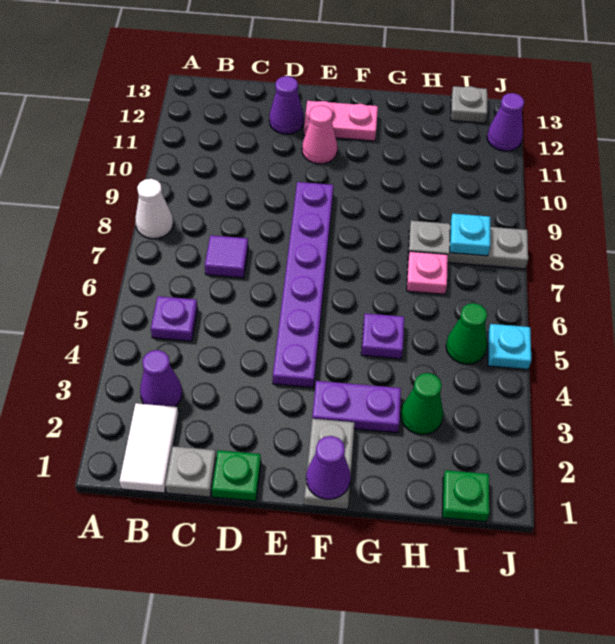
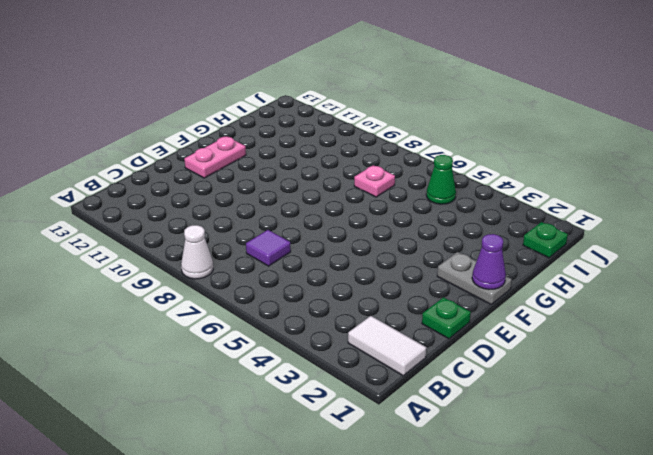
none -> purple 1x1 cone [140,350,182,407]
none -> purple 1x1 plate [151,296,198,341]
none -> grey 1x1 plate [166,446,216,497]

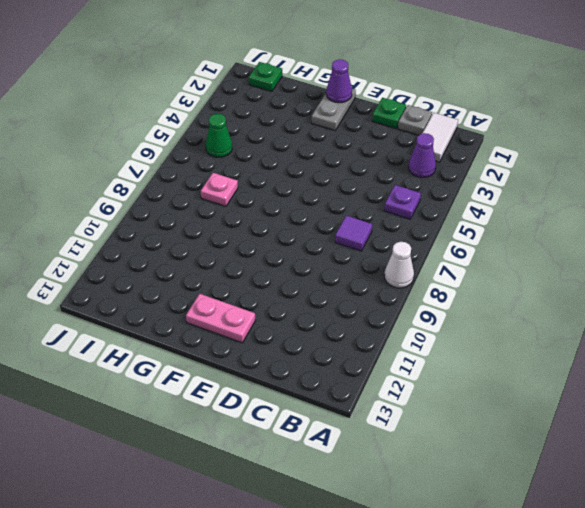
none -> purple 1x1 cone [269,76,304,134]
none -> purple 1x6 plate [273,182,333,387]
none -> pink 1x1 cone [302,105,337,164]

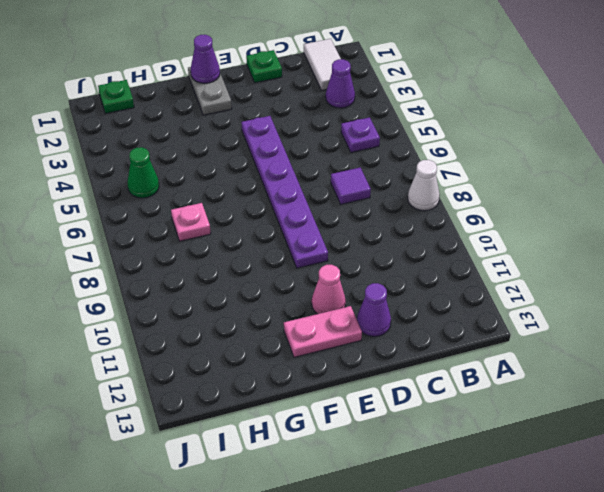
none -> grey 1x1 plate [166,446,216,497]
none -> purple 1x2 plate [312,381,401,433]
none -> purple 1x1 plate [361,313,404,359]

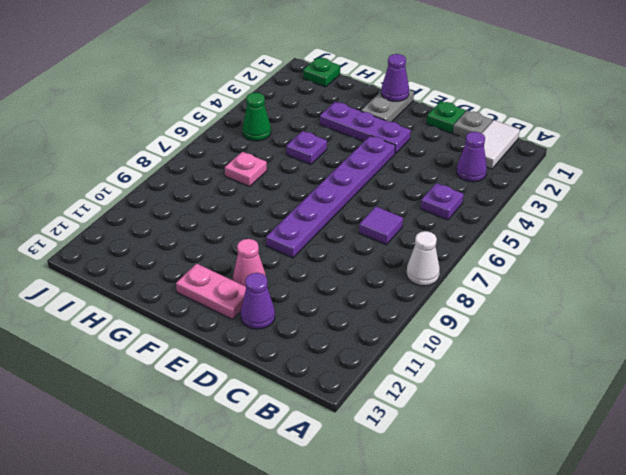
purple 1x3 plate [320,102,411,154] -> purple 1x2 plate [312,381,401,433]
none -> green 1x1 cone [401,373,443,435]
none -> grey 1x3 plate [408,221,528,269]
none -> grey 1x1 plate [451,86,487,123]

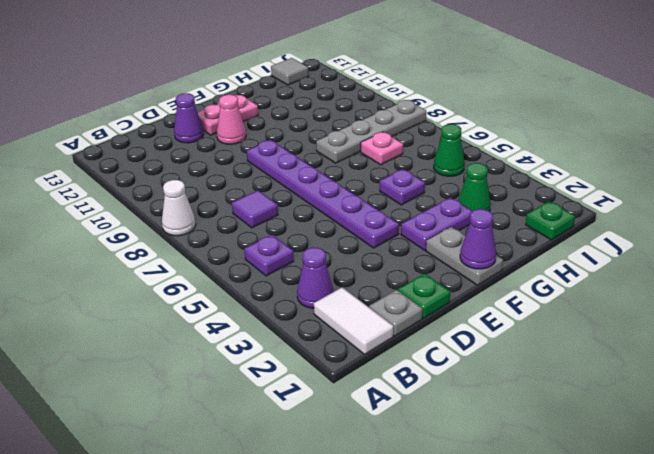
grey 1x4 plate [316,100,426,163] -> grey 1x3 plate [408,221,528,269]
grey 1x1 tile [271,58,309,85] -> grey 1x1 plate [451,86,487,123]
none -> cyan 1x1 plate [488,324,531,369]
none -> purple 1x1 cone [487,93,524,151]
none -> cyan 1x1 plate [450,213,490,256]

